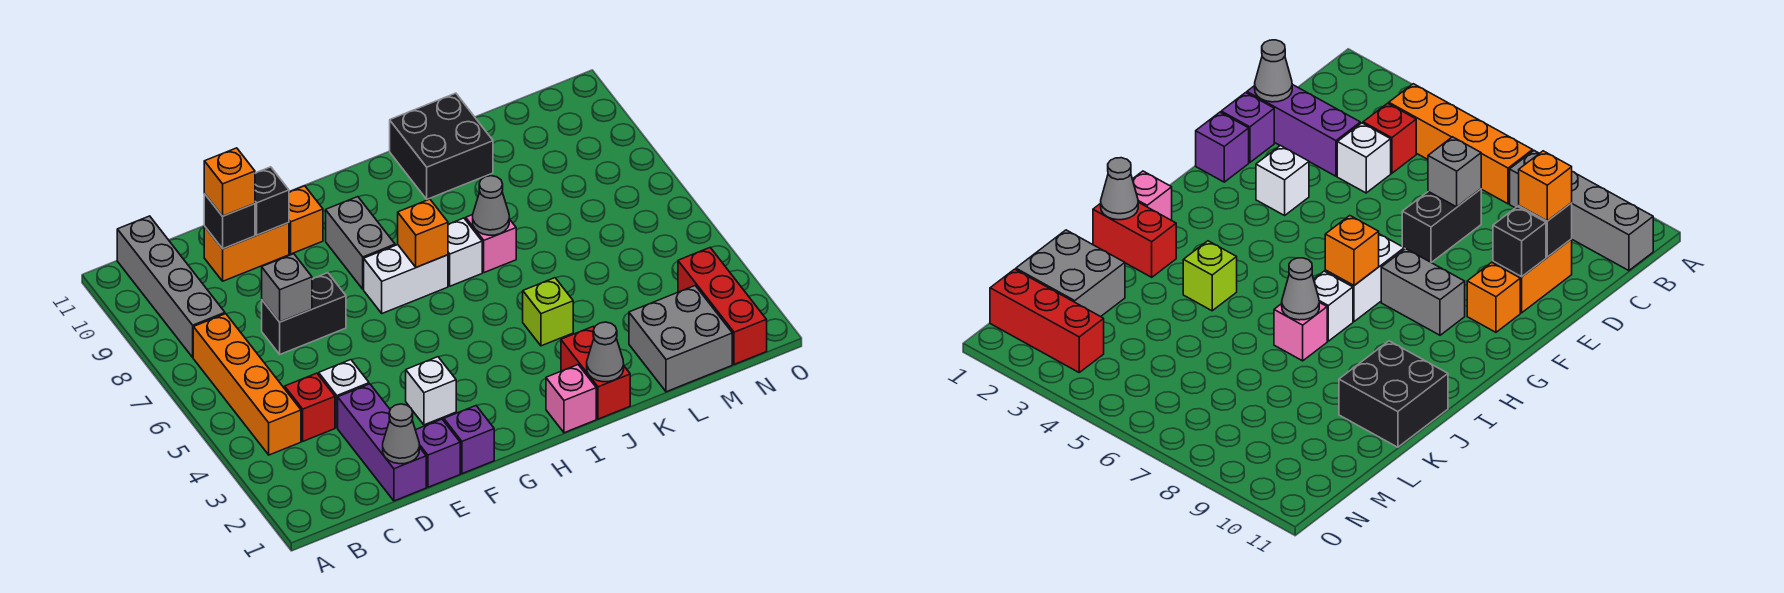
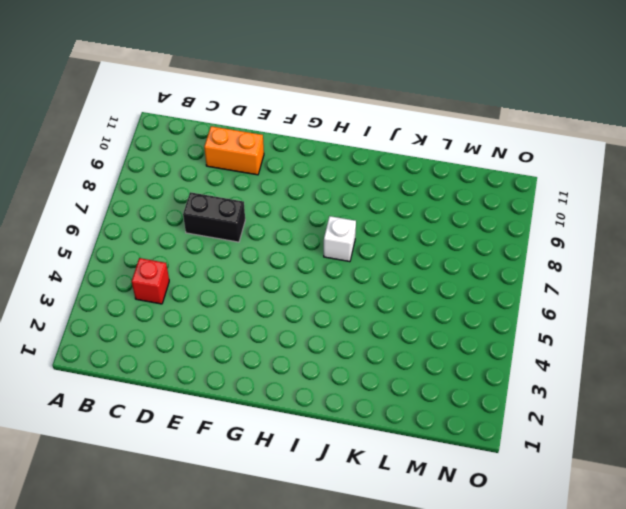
none -> orange 1x4 brick [193,314,301,455]
none -> grey 1x4 brick [117,216,225,357]
none -> purple 1x3 brick [338,384,426,501]

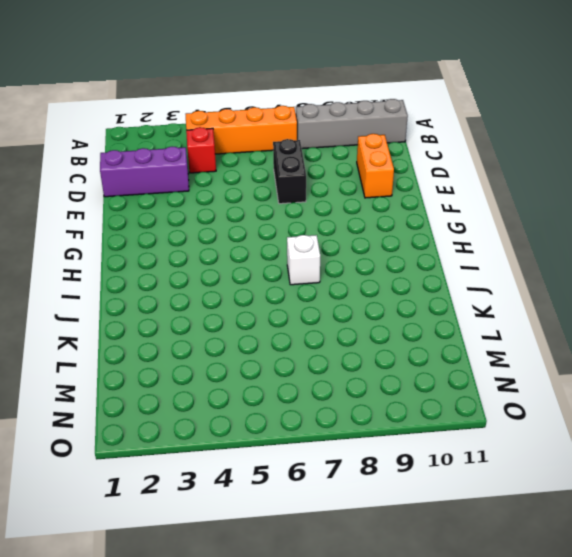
none -> white 1x1 brick [319,360,369,428]
none -> purple 1x1 brick [416,419,460,487]
none -> purple 1x1 brick [444,406,494,474]

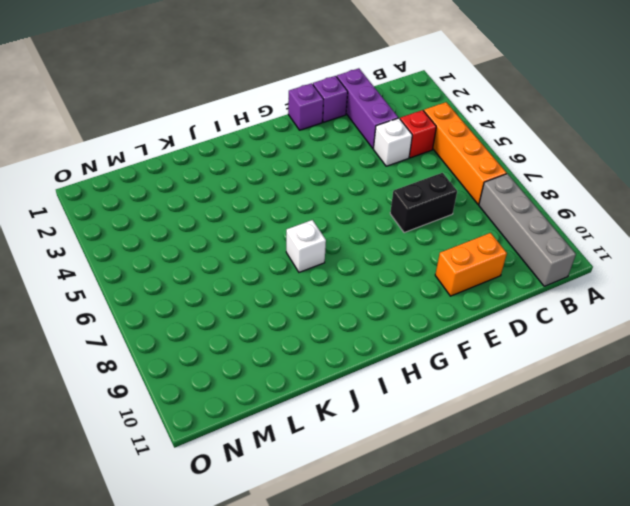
none -> white 1x1 brick [406,357,456,425]
none -> orange 1x1 brick [289,186,323,254]
none -> white 1x2 brick [364,245,448,313]

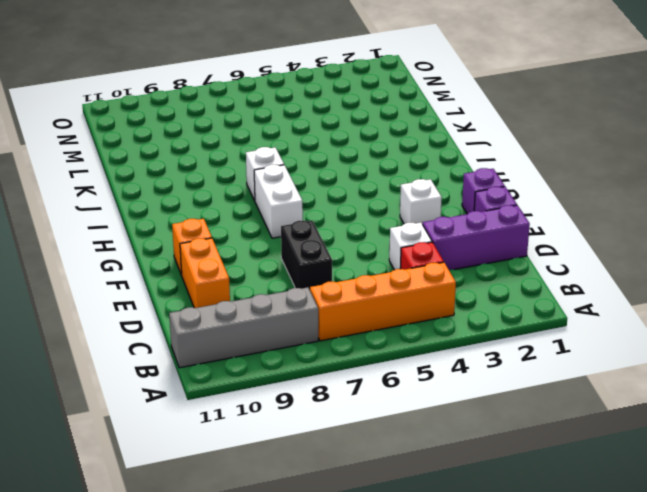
none -> grey 1x2 brick [326,197,395,289]
none -> pink 1x1 brick [546,365,596,433]
none -> red 1x2 brick [561,327,630,419]

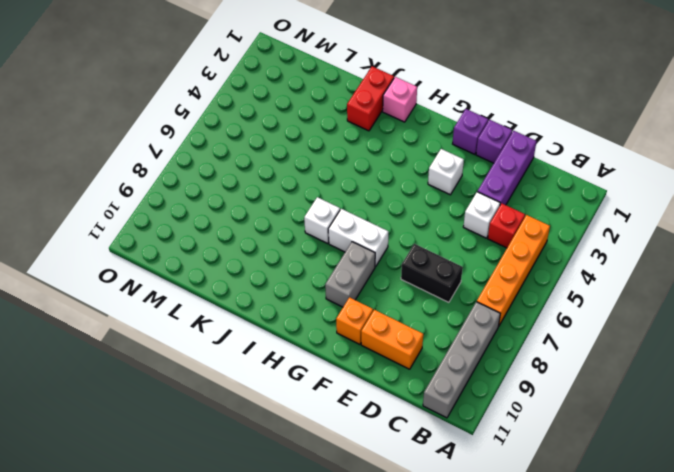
none -> lime 1x1 brick [523,278,573,346]
none -> pink 1x1 brick [466,215,516,273]
none -> black 2x2 brick [390,93,493,199]

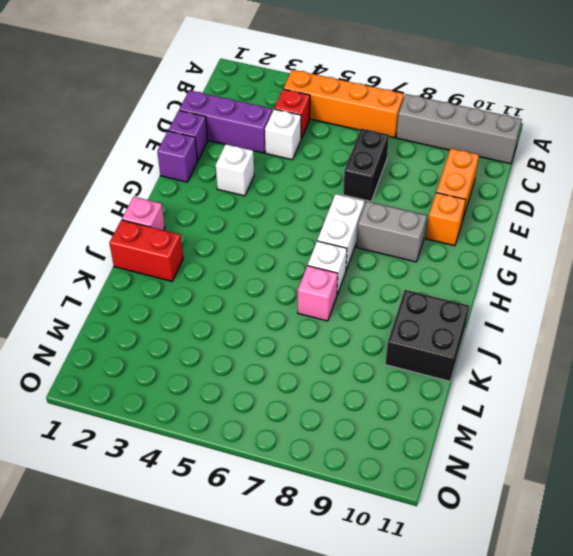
none -> lime 1x1 brick [523,278,573,346]
none -> grey 2x2 brick [629,286,732,392]
none -> red 1x3 brick [678,248,767,364]

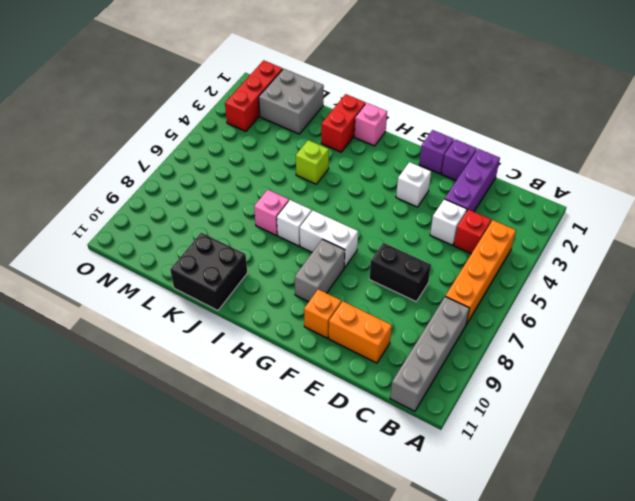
none -> grey 1x1 cone [383,404,419,464]
none -> grey 1x1 brick [262,254,312,322]
none -> black 1x1 brick [204,194,255,249]

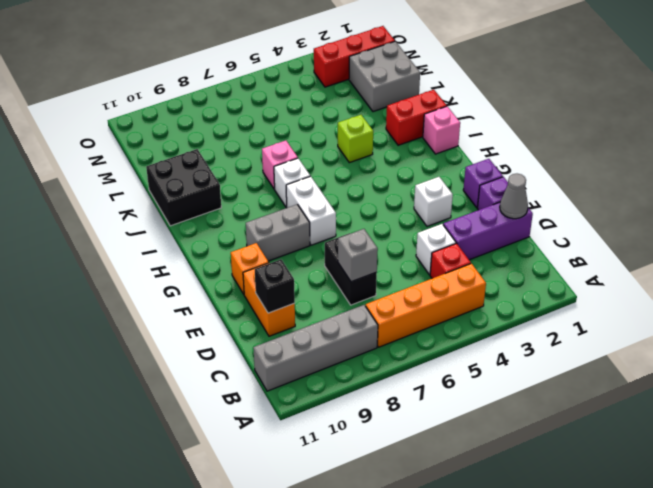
none -> black 1x1 brick [255,167,289,235]
none -> orange 1x1 brick [398,199,448,267]
none -> grey 1x1 cone [587,322,624,382]

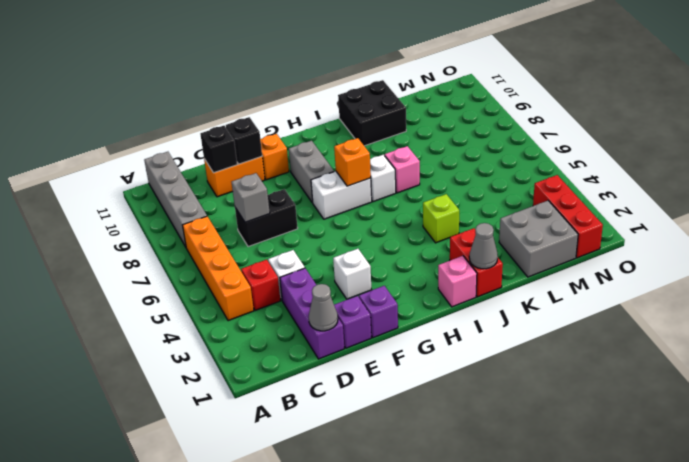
none -> grey 1x1 cone [473,176,509,235]
none -> orange 1x1 brick [204,148,255,216]

